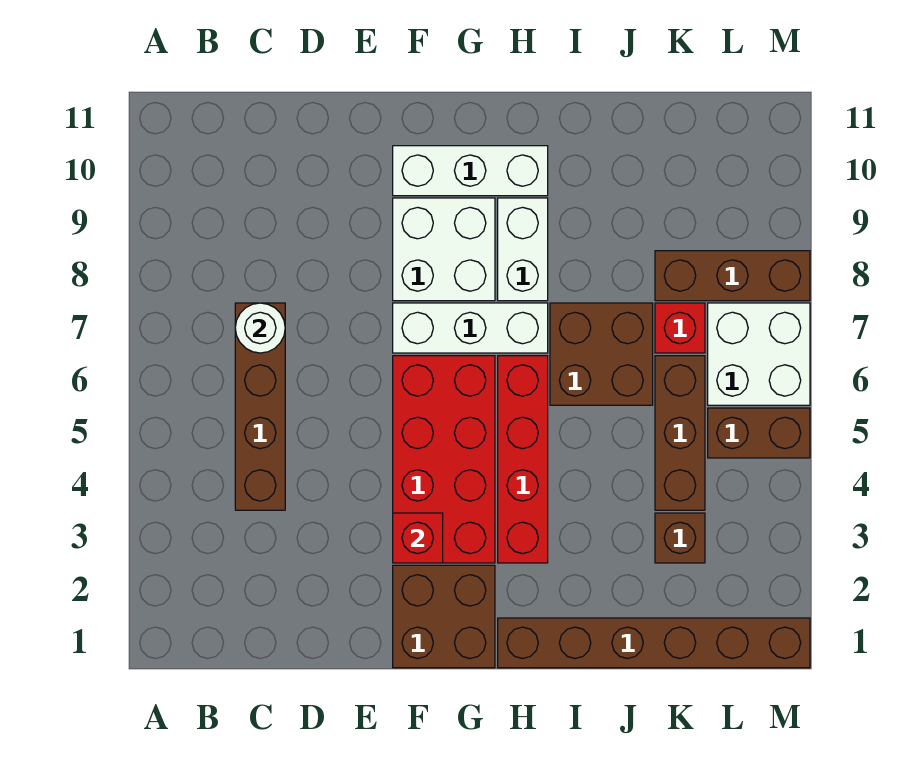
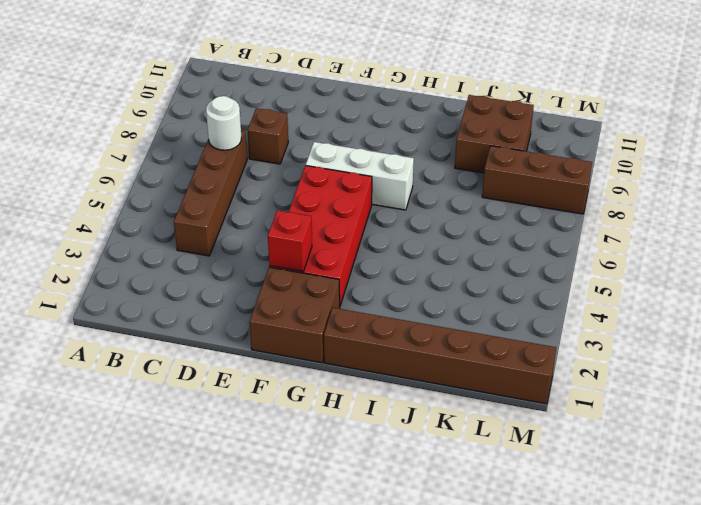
brown 1x1 brick [247,108,288,164] -> brown 1x1 brick moved to [655,513,705,563]
brown 2x2 brick [455,95,534,173] -> brown 2x2 brick moved to [550,303,653,405]
none -> white 2x2 brick [393,198,495,301]
none -> white 1x3 brick [393,146,548,196]
none -> red 1x4 brick [498,356,548,563]

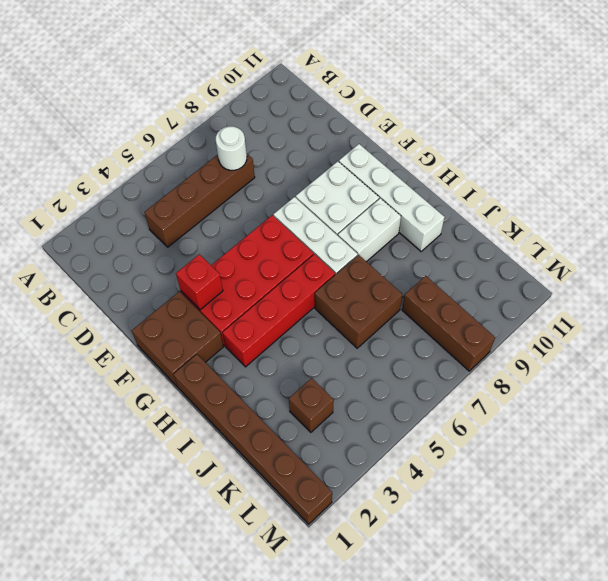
white 1x4 brick [339,144,445,251] -> white 1x3 brick [393,146,548,196]
none -> brown 1x3 brick [655,356,705,510]
none -> red 1x1 brick [655,303,705,353]
none -> brown 1x2 brick [708,408,810,458]

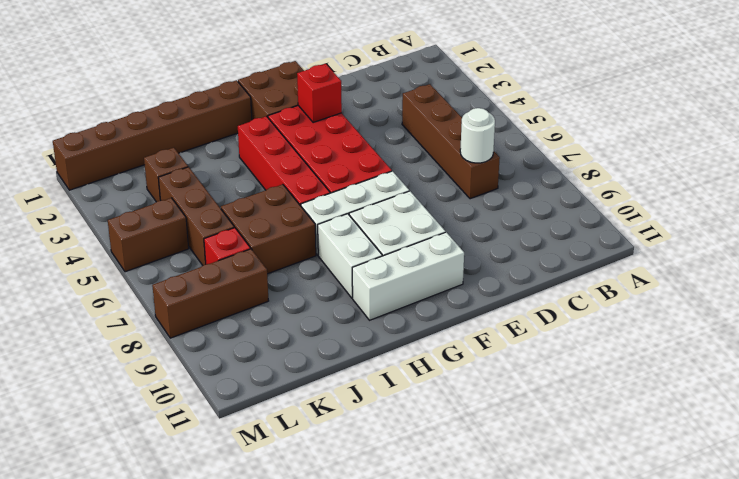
none -> white 2x2 brick [708,303,810,405]

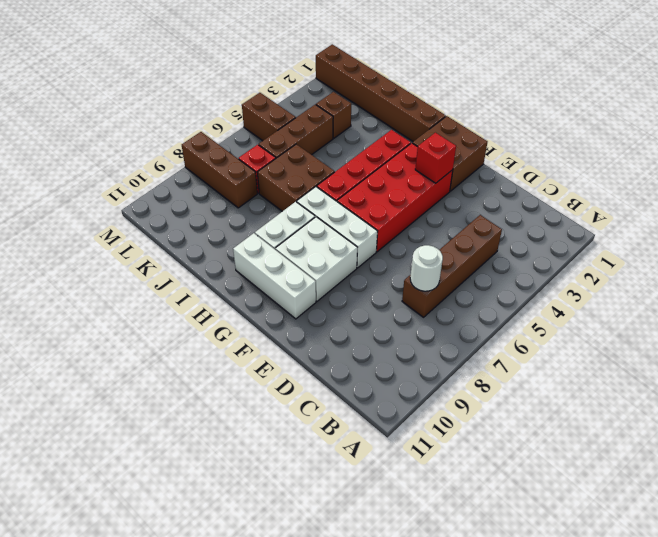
none -> white 2x2 brick [708,303,810,405]

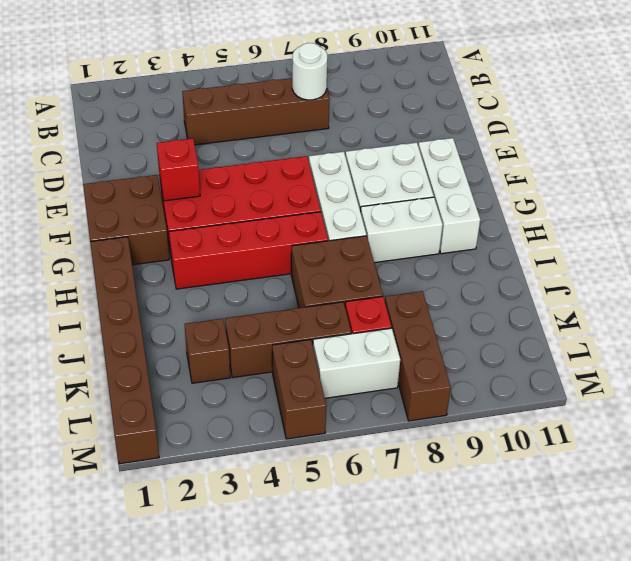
white 1x2 brick [313,328,400,398] -> white 2x2 brick [708,303,810,405]

